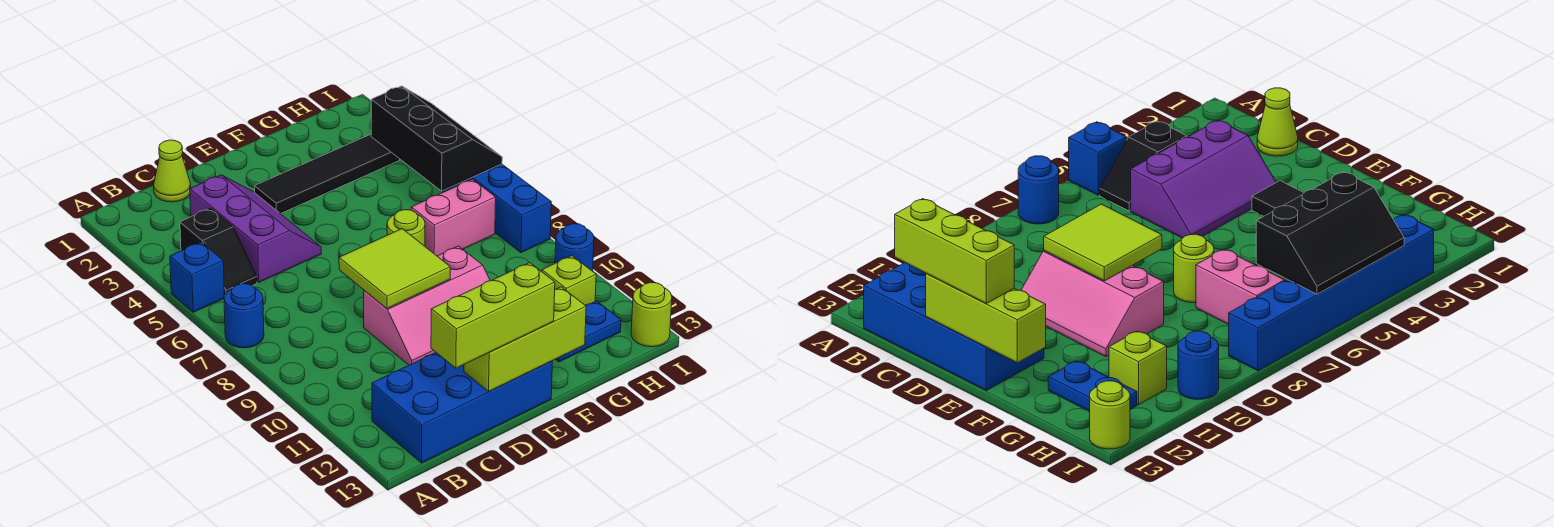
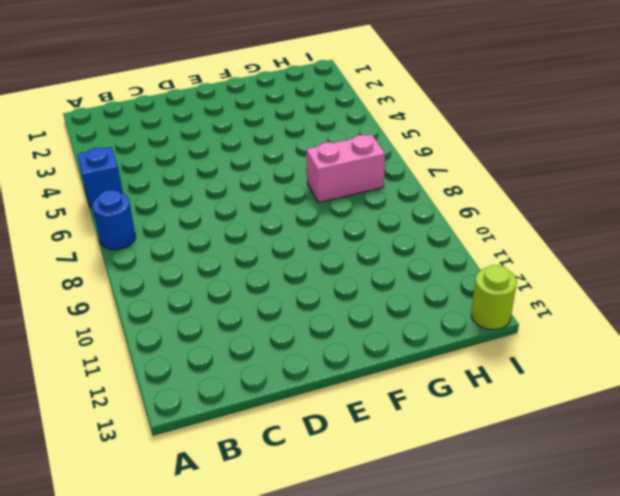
none -> black 1x2 slope [180,208,257,296]
none -> blue 2x4 brick [372,353,552,463]
none -> lime 1x1 cone [154,140,191,202]

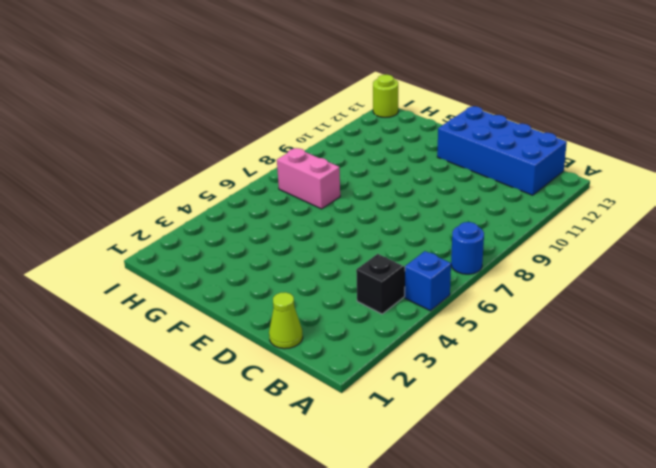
none -> purple 2x3 slope [190,175,321,282]
none -> pink 2x3 slope [364,246,490,365]
none -> black 1x4 tile [255,134,400,214]

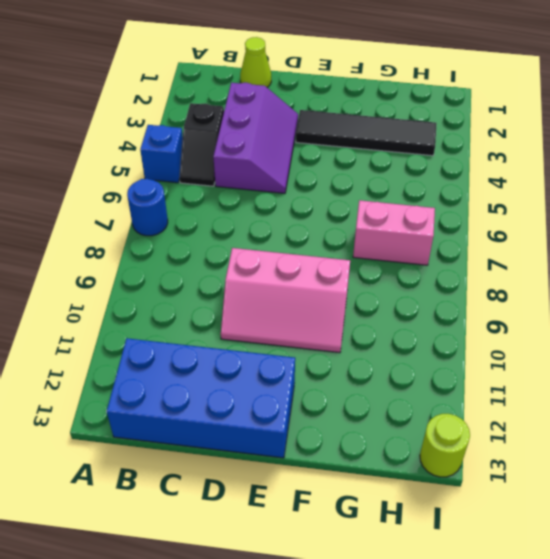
none -> lime 1x1 round brick [387,210,425,246]
none -> blue 1x2 plate [556,301,621,362]
none -> lime 1x1 brick [542,256,596,305]

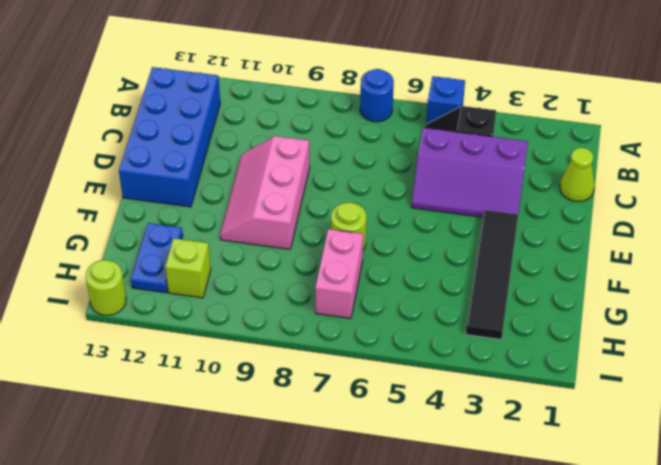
none -> blue 1x6 brick [442,164,551,253]
none -> blue 1x1 round brick [555,224,594,271]
none -> lime 2x2 tile [339,229,450,309]

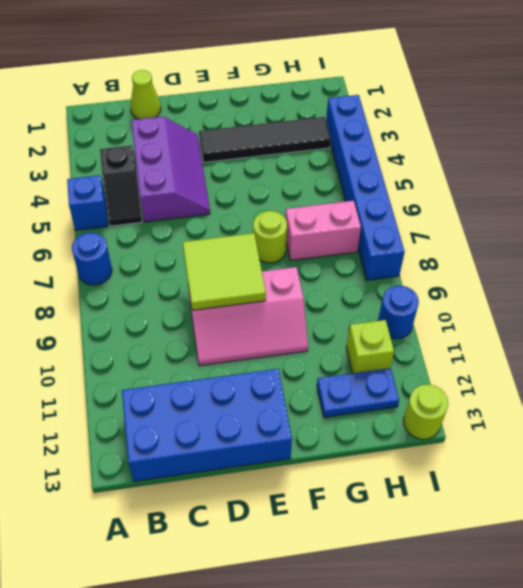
none -> lime 1x3 brick [464,287,586,391]
none -> black 2x3 slope [371,86,502,191]
none -> lime 1x3 brick [431,263,555,368]

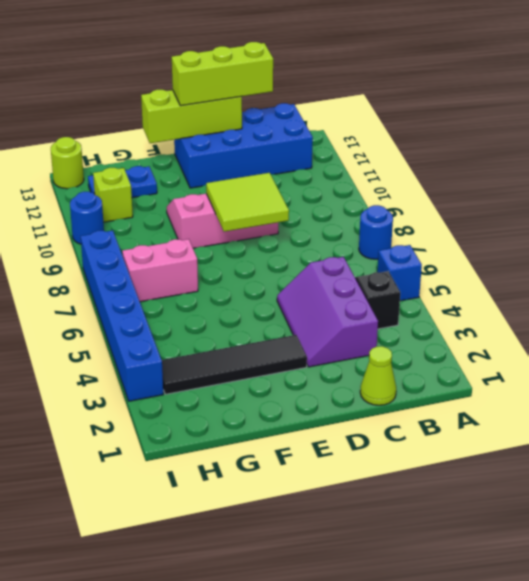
none -> lime 1x1 round brick [387,210,425,246]
none -> black 2x3 slope [371,86,502,191]

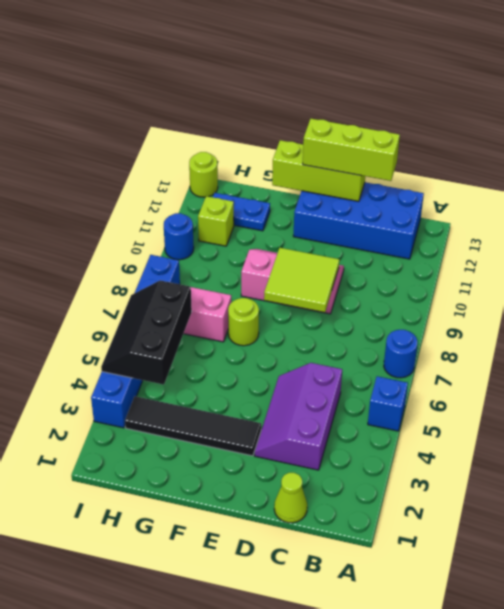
none -> black 1x2 slope [180,208,257,296]

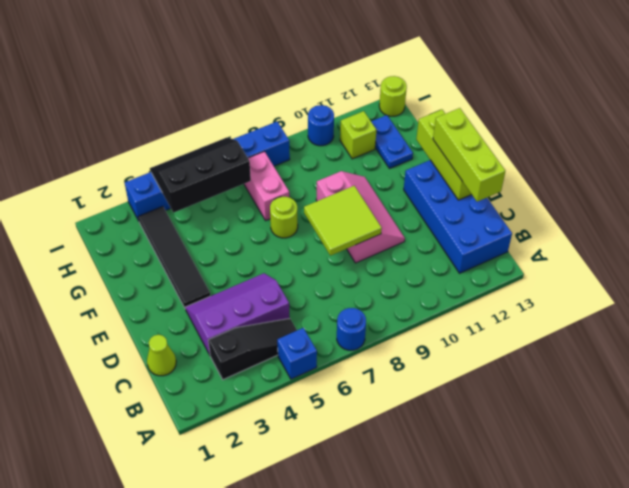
black 1x3 slope [208,319,297,380] -> black 1x2 slope [180,208,257,296]

